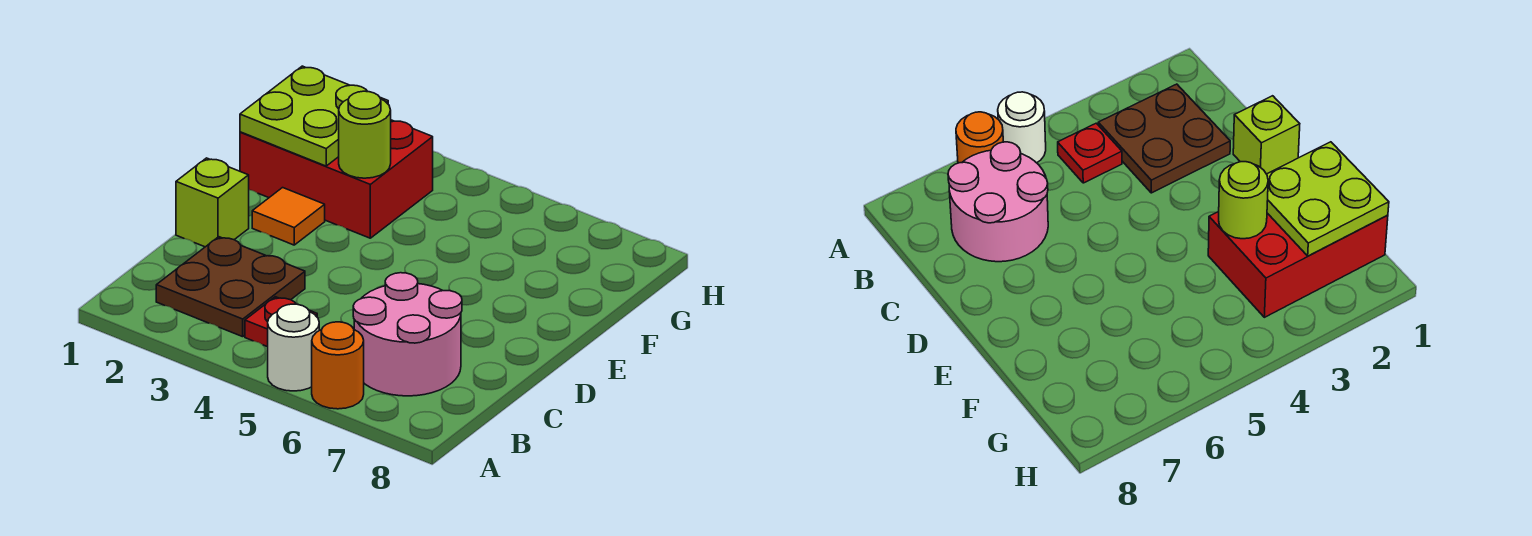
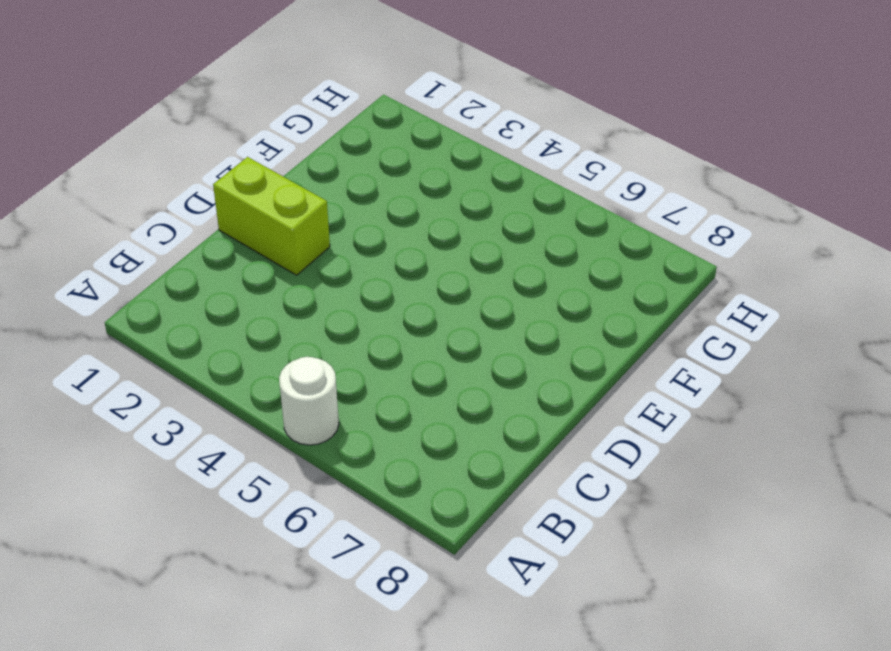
lime 1x2 brick [213,157,330,275] -> lime 1x1 brick [176,158,249,247]
none -> orange 1x1 round brick [312,322,364,409]
none -> brown 2x2 plate [156,237,305,337]

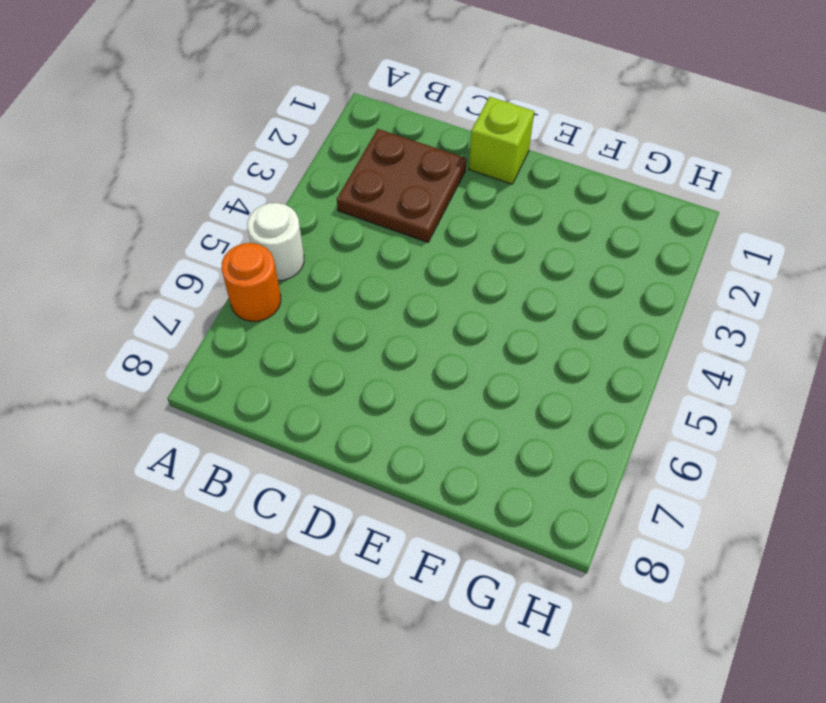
none -> red 1x1 plate [245,297,317,347]
none -> pink 2x2 round brick [353,273,462,396]

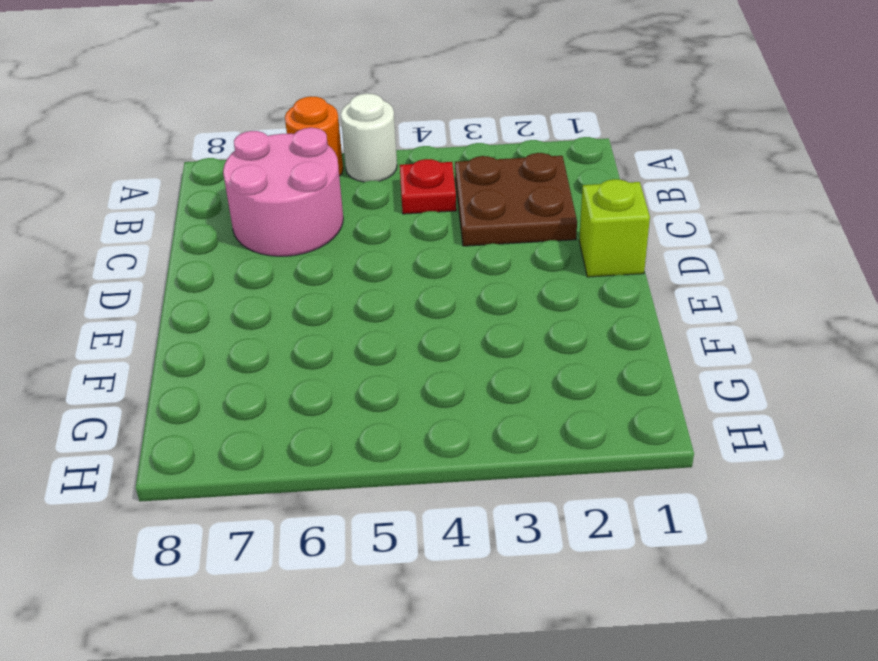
none -> orange 1x1 tile [252,188,325,245]
none -> red 2x3 brick [240,120,433,238]

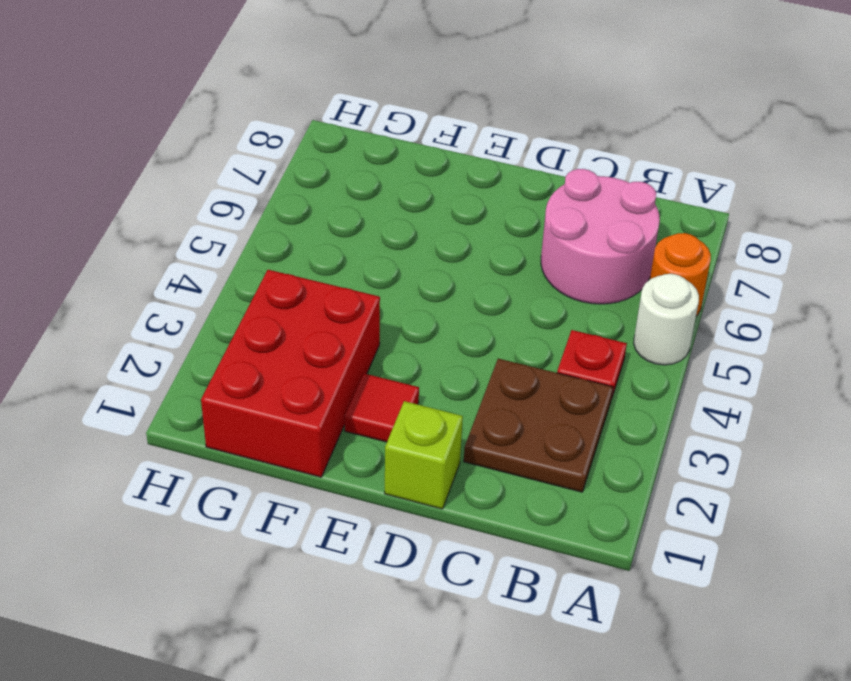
red 1x1 tile [345,373,419,442] -> orange 1x1 tile [252,188,325,245]
none -> lime 2x2 plate [240,66,388,166]
none -> lime 1x1 round brick [339,91,391,178]

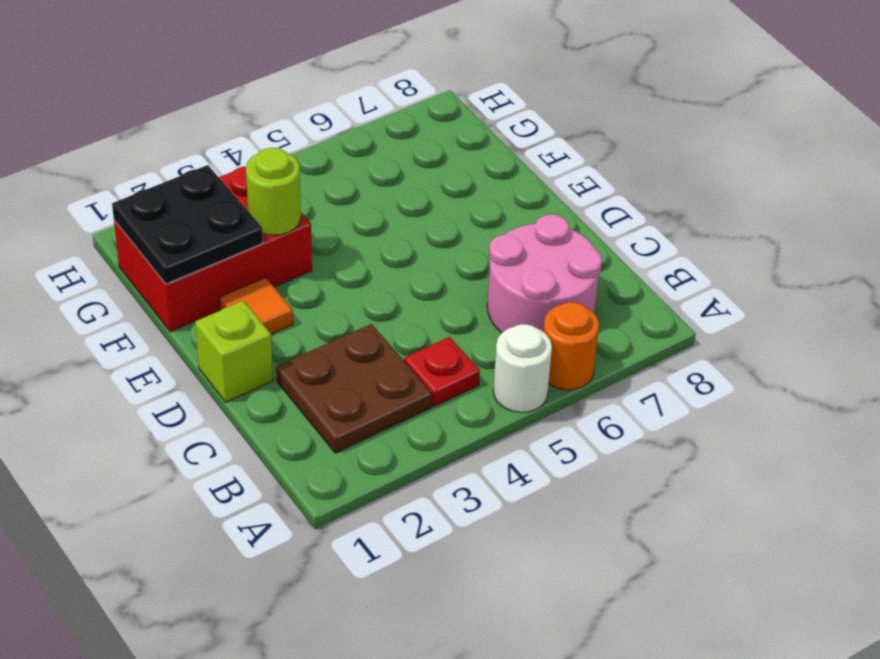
black 2x2 plate [112,165,263,284] -> lime 2x2 plate [240,66,388,166]

